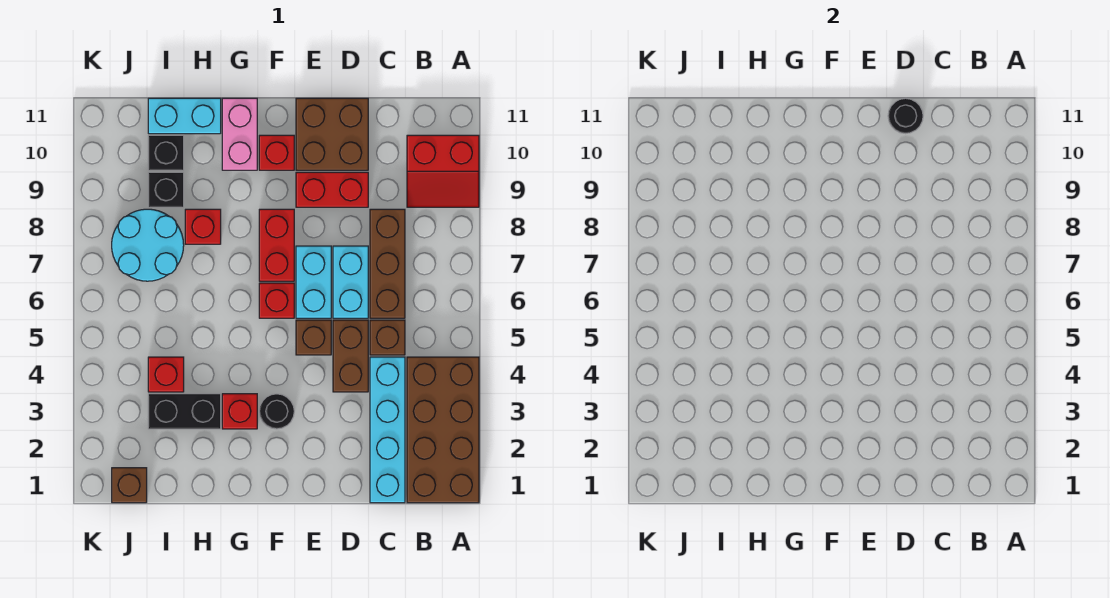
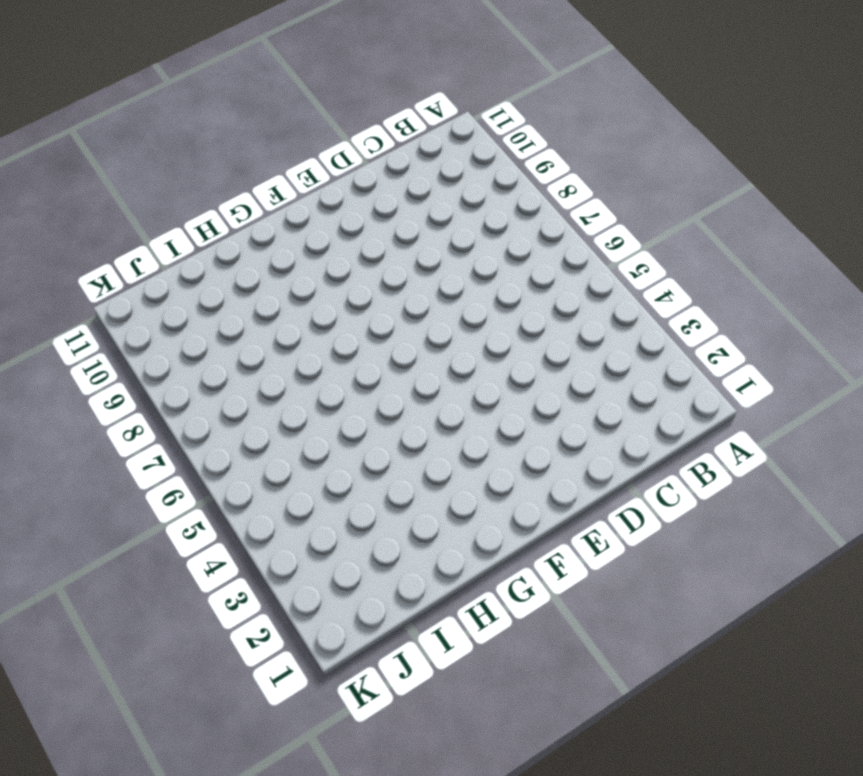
none -> brown 2x4 brick [407,357,479,503]
none -> red 2x2 slope [407,135,479,207]
none -> cyan 1x4 brick [370,357,405,503]

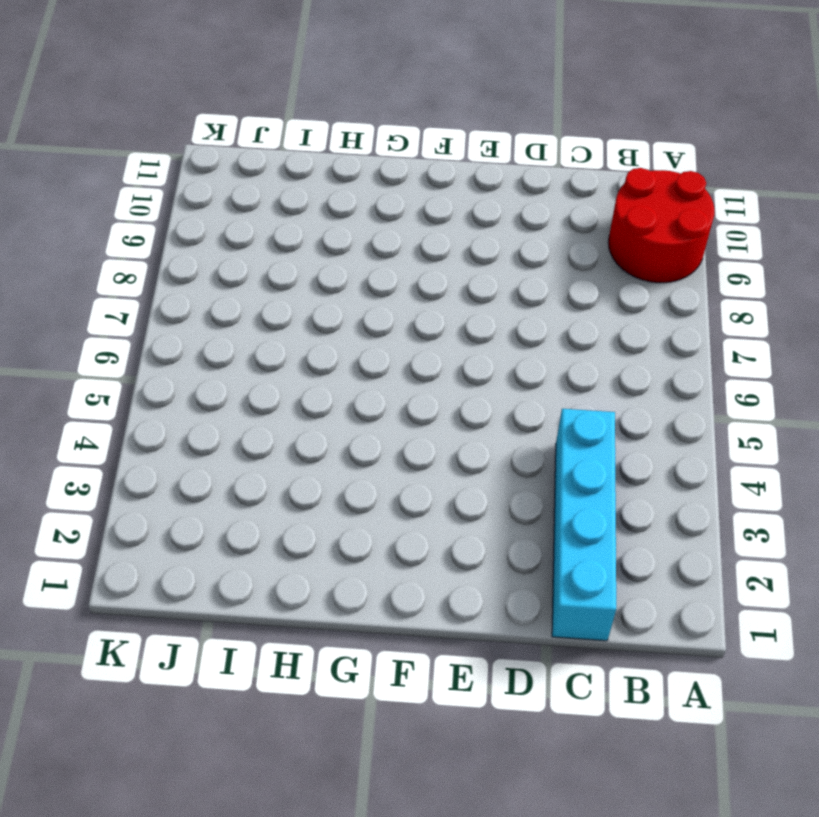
red 2x2 round brick [608,168,714,283] -> red 2x2 slope [407,135,479,207]
none -> brown 2x4 brick [407,357,479,503]
none -> brown 1x1 brick [370,320,405,355]
none -> brown 1x3 brick [370,209,405,318]

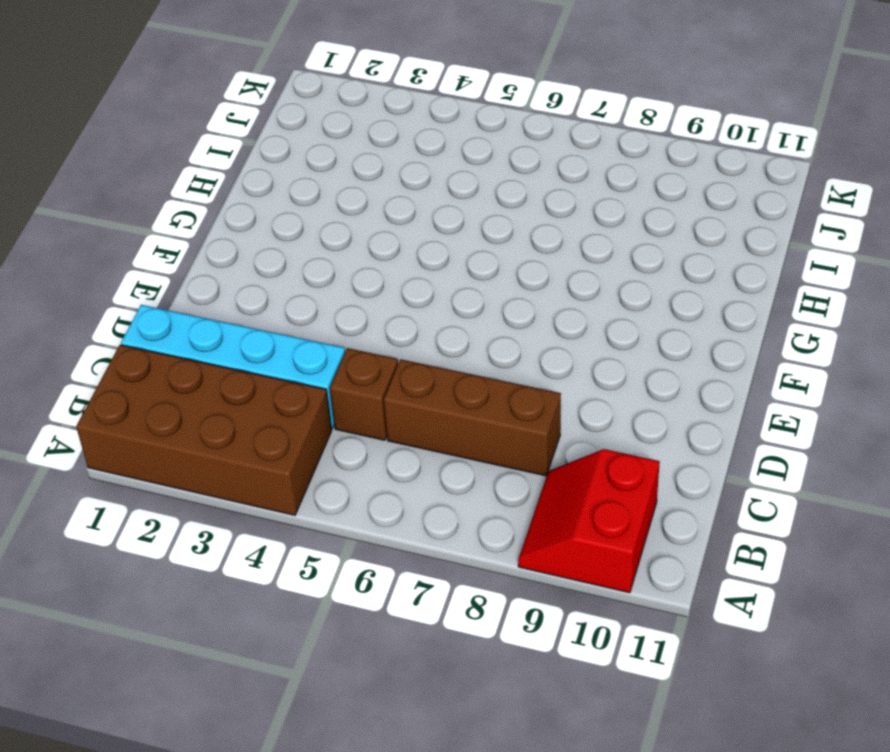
none -> brown 1x2 brick [333,320,368,392]
none -> cyan 1x2 brick [333,246,368,318]
none -> red 1x2 brick [296,172,368,207]

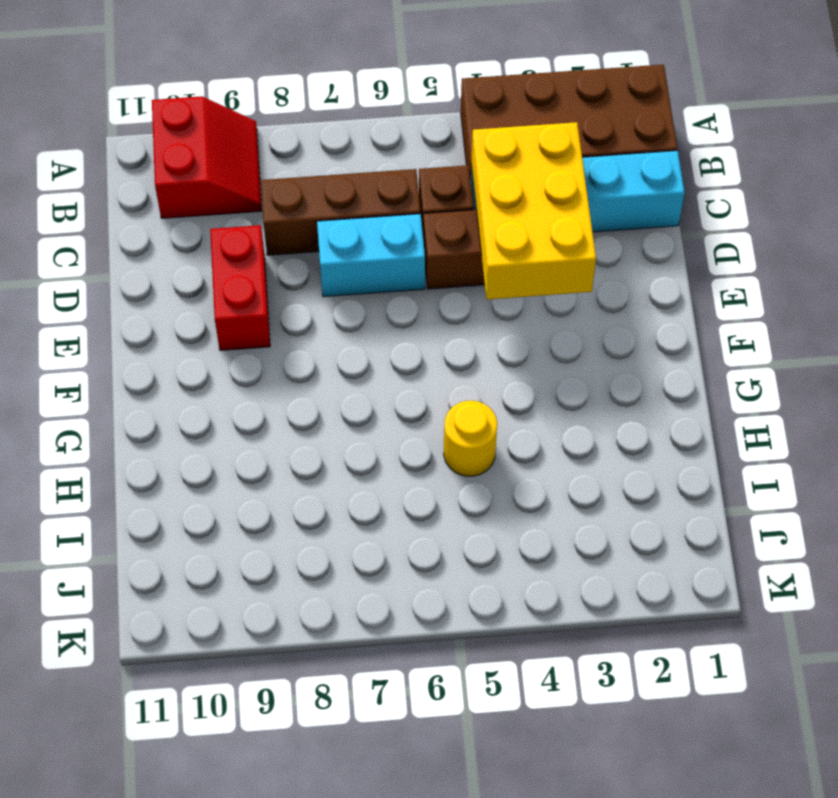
yellow 2x3 brick [471,122,596,299] -> none
yellow 1x1 round brick [444,401,497,476] -> none
none -> brown 2x2 brick [296,98,368,170]
none -> brown 1x1 brick [296,320,331,355]
none -> cyan 1x2 brick [296,246,331,318]

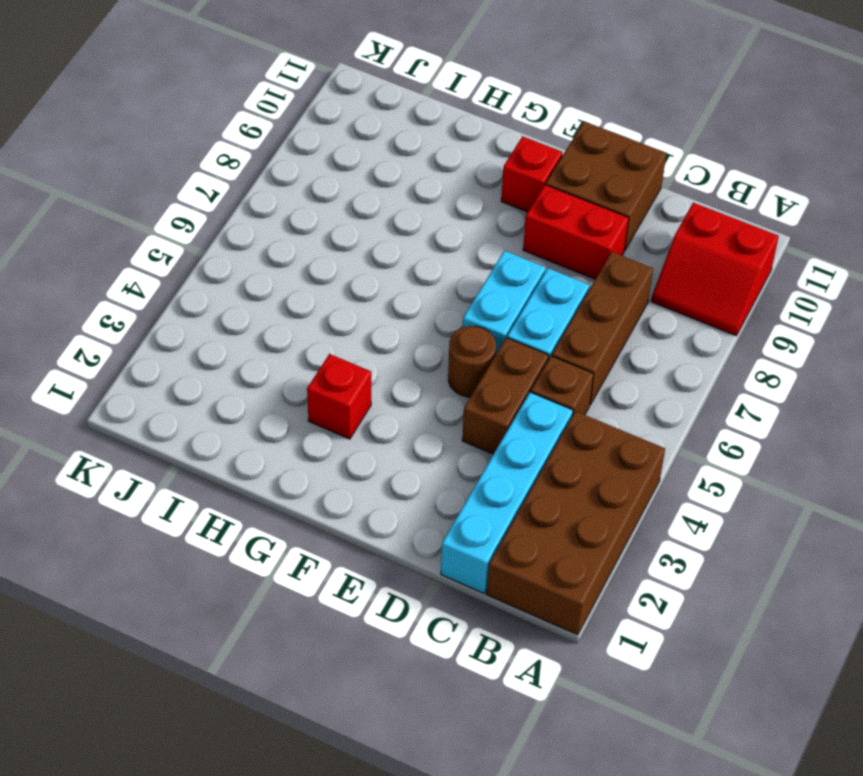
brown 1x1 round brick [448,326,496,397] -> brown 1x1 brick [296,320,331,355]
none -> black 1x1 round brick [259,394,294,429]
none -> red 1x1 brick [259,283,294,318]
none -> red 1x2 brick [259,209,294,281]

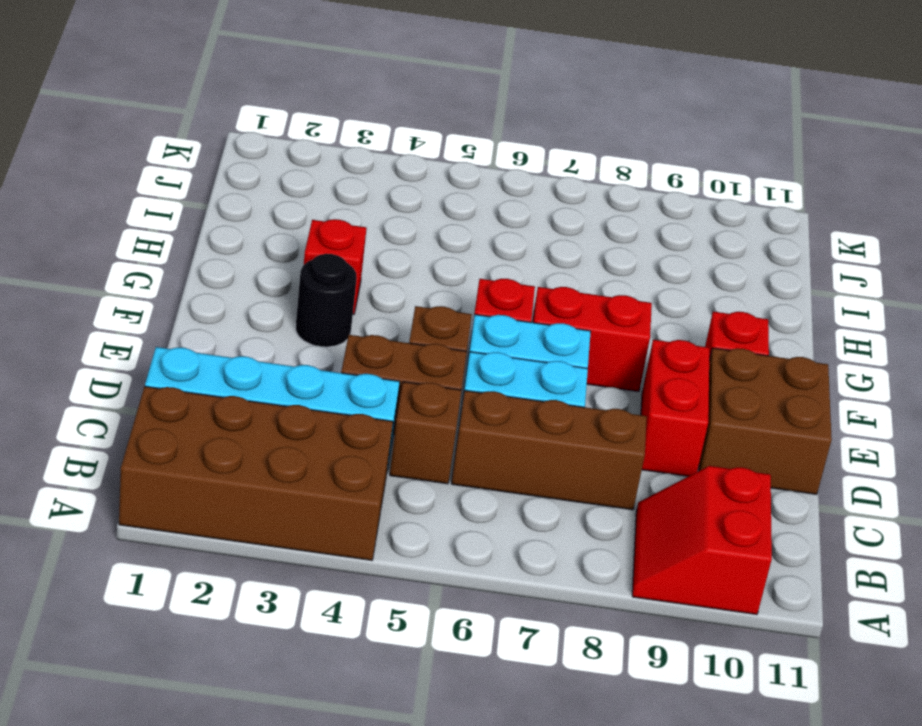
none -> pink 1x2 brick [222,98,257,170]
none -> black 1x2 brick [148,394,221,429]
none -> red 1x1 brick [185,209,221,244]

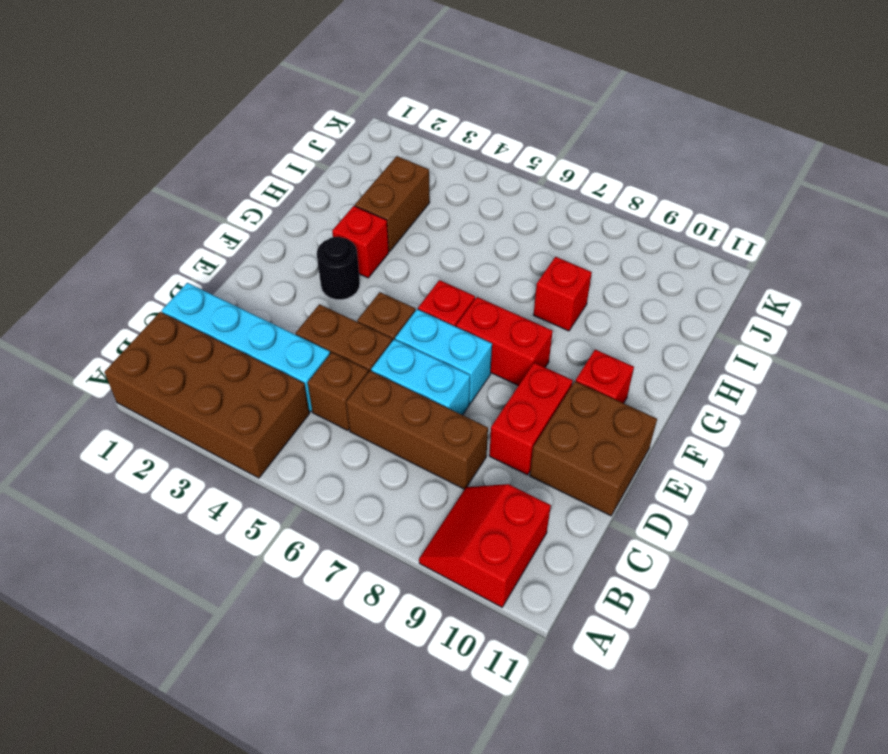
brown 1x2 brick [355,156,430,251] -> black 1x2 brick [148,394,221,429]
none -> pink 1x2 brick [222,98,257,170]
none -> cyan 1x2 brick [148,98,221,134]
none -> red 1x1 brick [148,357,184,392]

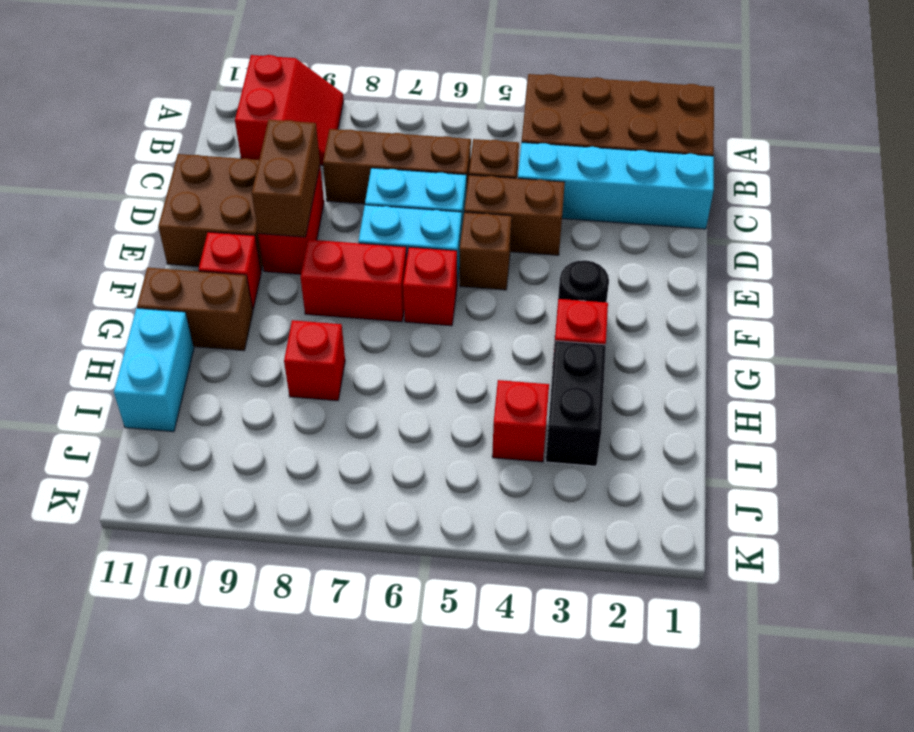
brown 1x2 brick [252,120,320,237] -> none
brown 1x2 brick [137,268,253,351] -> pink 1x2 brick [222,98,257,170]
none -> cyan 2x2 round brick [112,209,184,281]
none -> black 1x1 brick [148,172,184,207]
none -> black 1x1 brick [148,135,184,170]

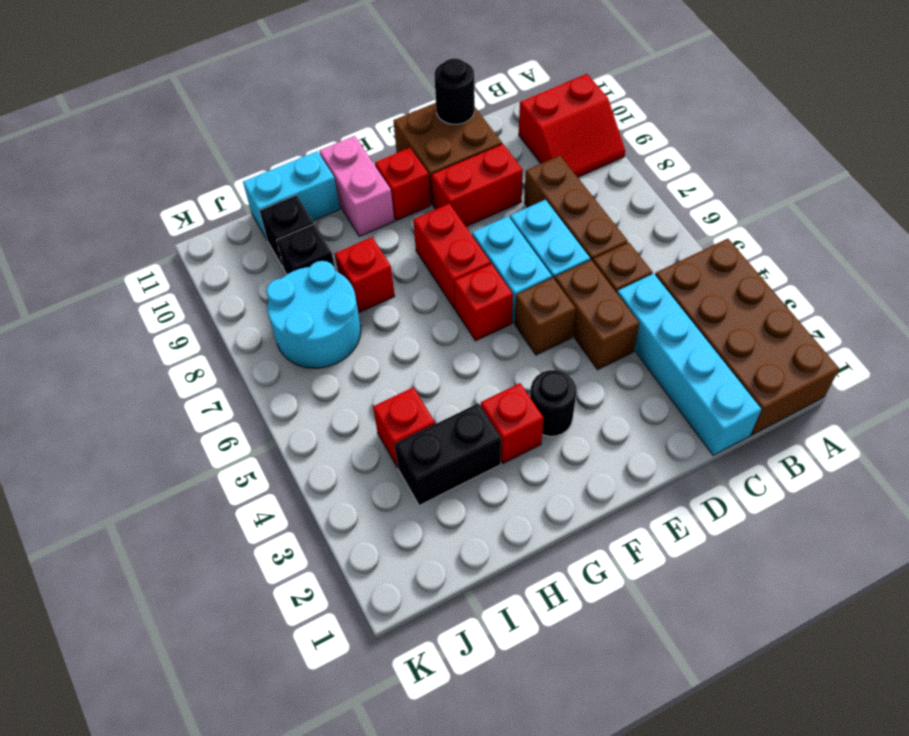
none -> brown 1x1 brick [112,468,147,503]

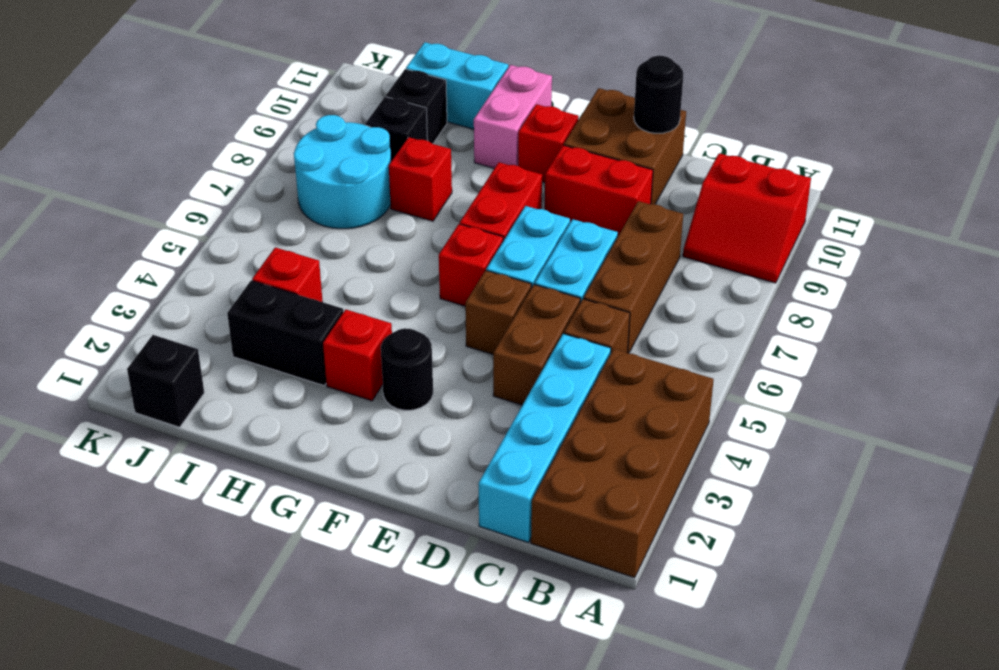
black 1x1 brick [127,335,204,427] -> brown 1x1 brick [112,468,147,503]

